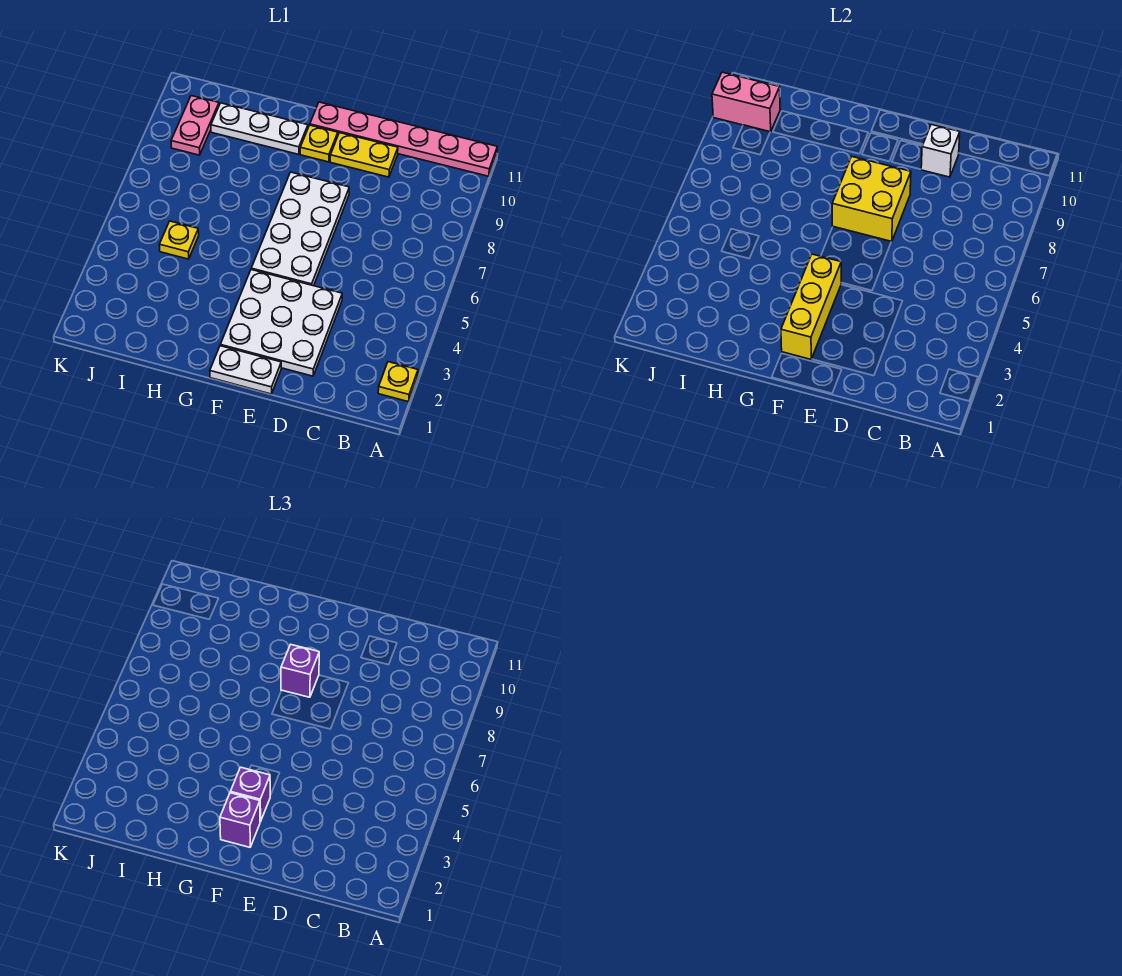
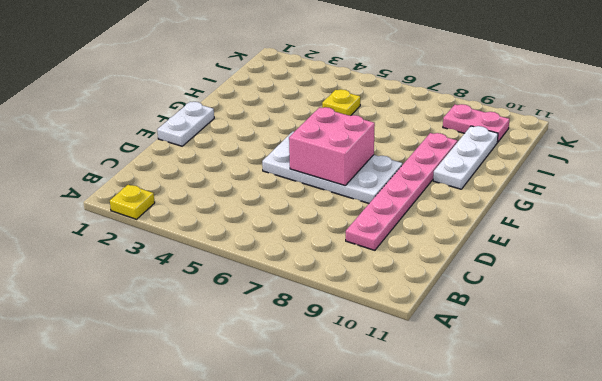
pink 1x6 plate [346,133,457,250] -> pink 1x6 plate moved to [310,102,497,176]
pink 2x2 brick [289,107,375,186] -> yellow 2x2 brick [832,157,911,242]
none -> white 3x3 plate [220,270,342,376]
none -> yellow 1x2 plate [330,133,398,177]
none -> yellow 1x1 plate [300,125,338,162]

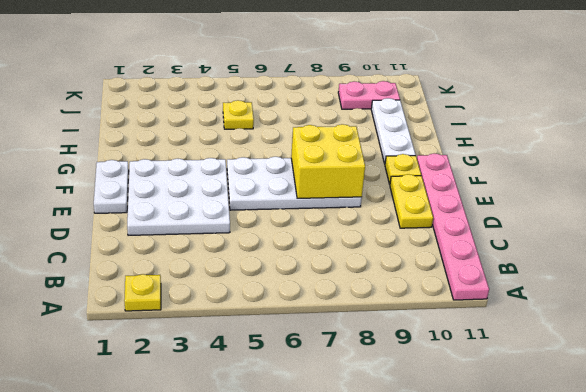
none -> white 1x1 brick [921,124,960,177]
none -> yellow 1x3 brick [781,254,841,359]
none -> pink 1x2 brick [712,72,780,132]

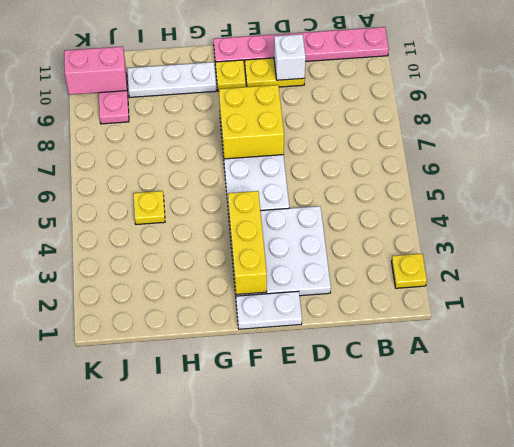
none -> purple 1x1 brick [220,793,260,847]
none -> purple 1x1 brick [230,767,270,822]
none -> purple 1x1 brick [281,645,319,697]

